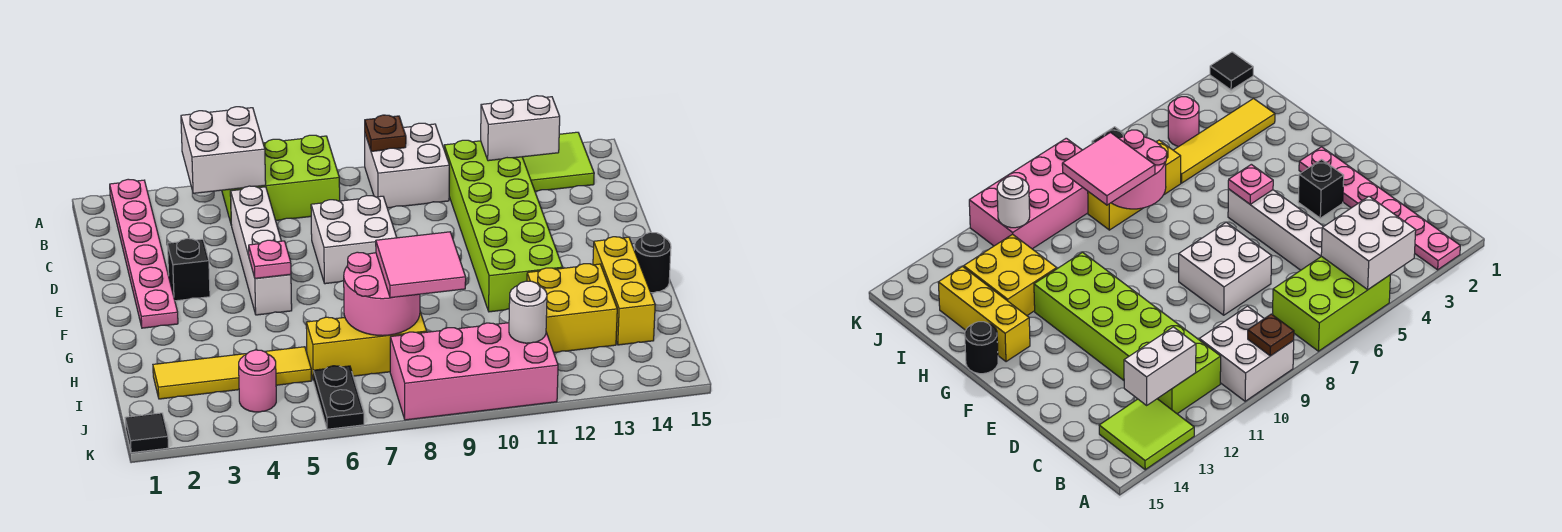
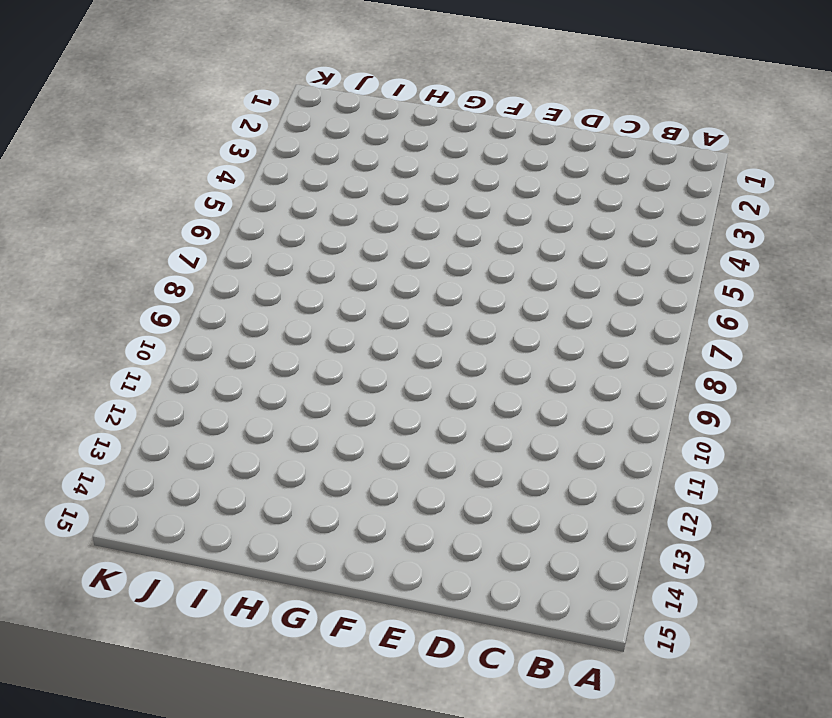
none -> pink 1x6 plate [110,179,178,328]
none -> lime 2x3 brick [222,135,340,223]
none -> white 2x2 brick [365,123,449,208]

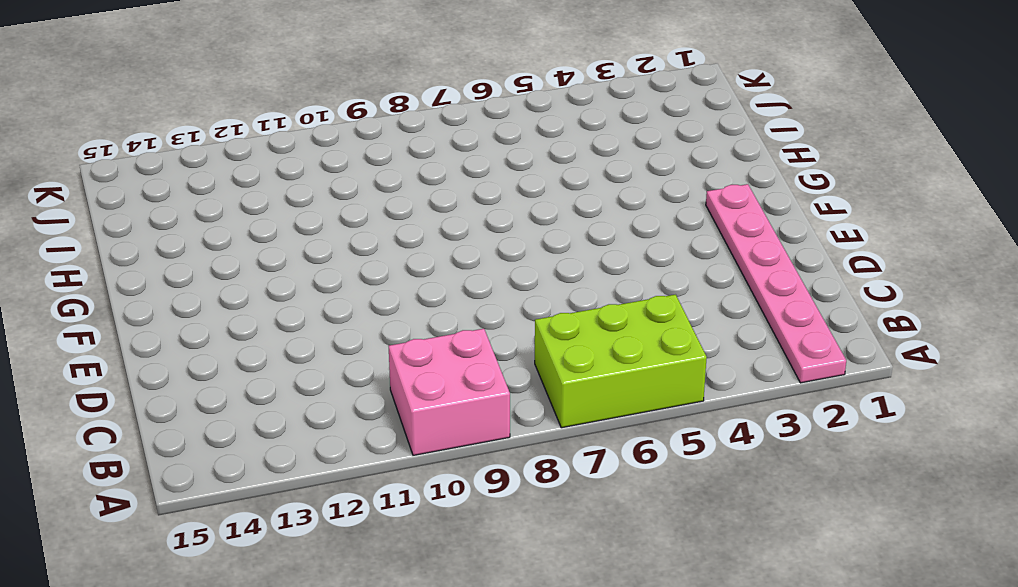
pink 2x2 brick [389,329,510,455] -> white 2x2 brick [365,123,449,208]
none -> lime 2x2 tile [523,132,594,191]
none -> lime 2x6 brick [444,140,563,312]
none -> white 1x4 brick [231,186,292,315]

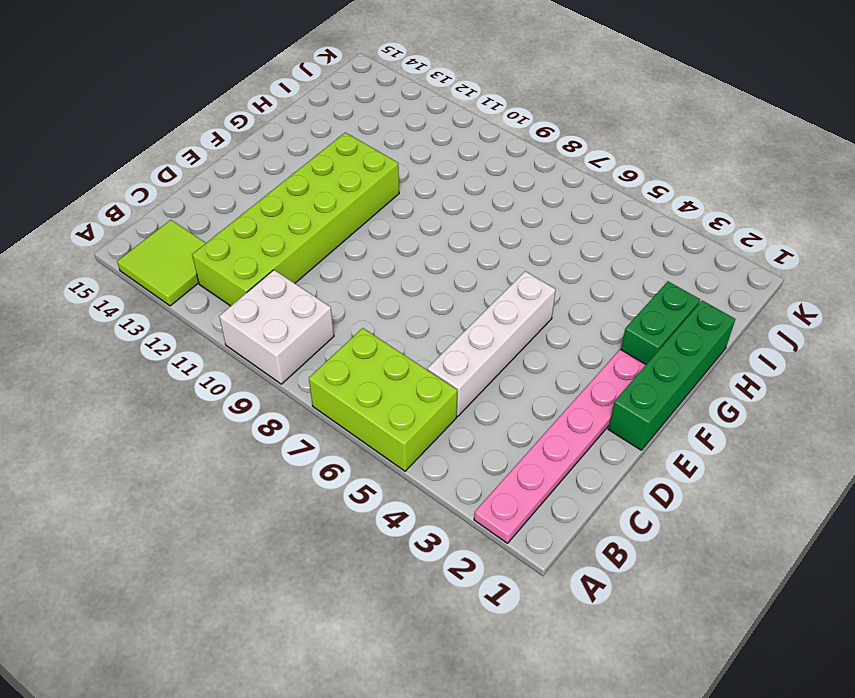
green 1x4 brick [608,301,735,450] -> none
green 1x2 brick [621,282,700,364] -> none
none -> white 2x2 brick [311,195,397,284]
none -> black 1x1 brick [167,239,210,301]
none -> yellow 1x3 brick [593,237,655,345]

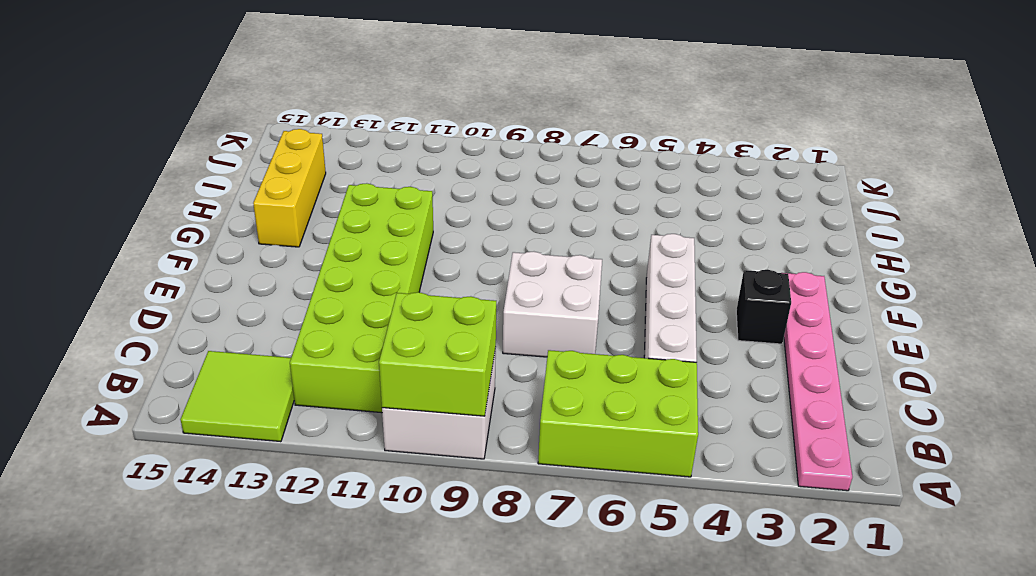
lime 2x2 brick [379,292,496,416] -> brown 1x1 plate [365,115,406,151]
none -> black 1x1 round brick [634,232,671,293]
none -> yellow 2x2 brick [527,264,617,353]
none -> yellow 1x4 tile [153,347,311,399]

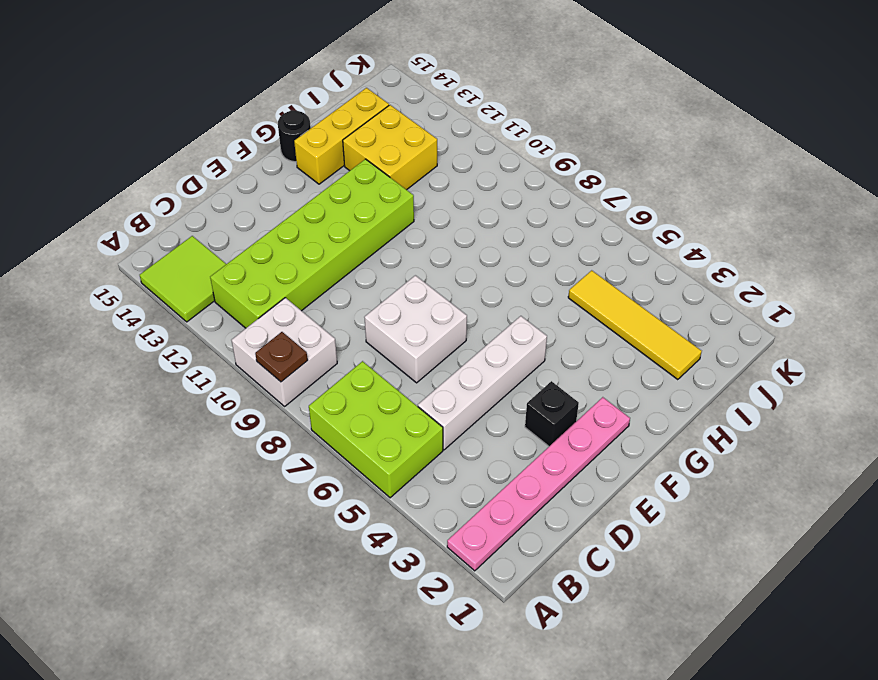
none -> yellow 1x3 brick [306,312,427,381]
none -> pink 1x1 round brick [239,350,276,412]
none -> black 1x2 plate [313,366,364,429]

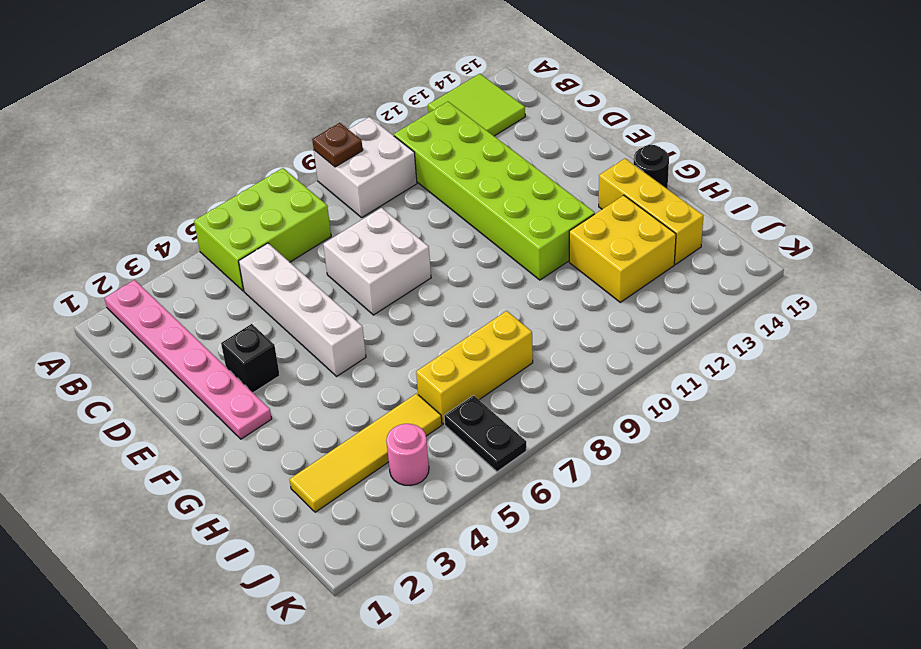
none -> pink 2x4 brick [390,323,558,420]
none -> black 1x1 tile [125,413,169,453]
none -> white 2x2 brick [181,107,266,193]

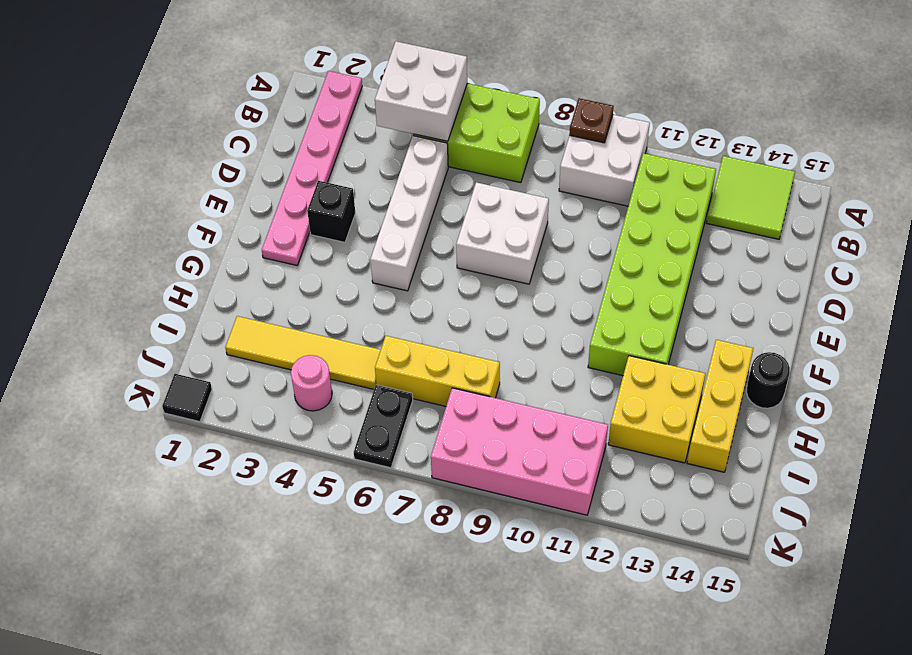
none -> white 1x2 brick [481,96,560,161]
none -> pink 1x1 plate [249,240,291,278]
none -> pink 2x2 round brick [344,252,420,336]

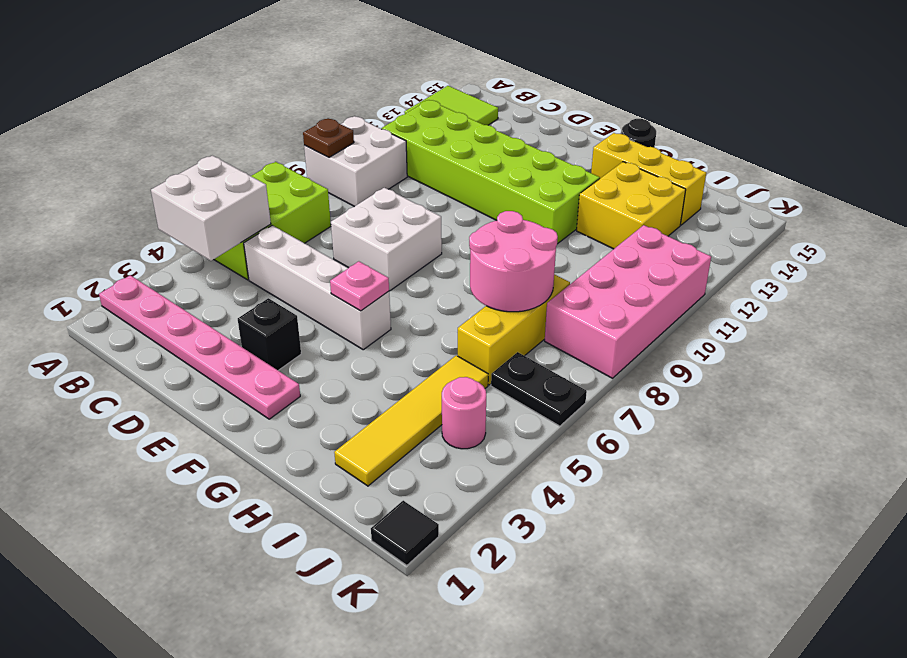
none -> white 1x2 brick [481,96,560,161]
none -> white 1x1 round brick [509,281,547,343]
none -> pink 2x2 tile [376,232,466,298]

